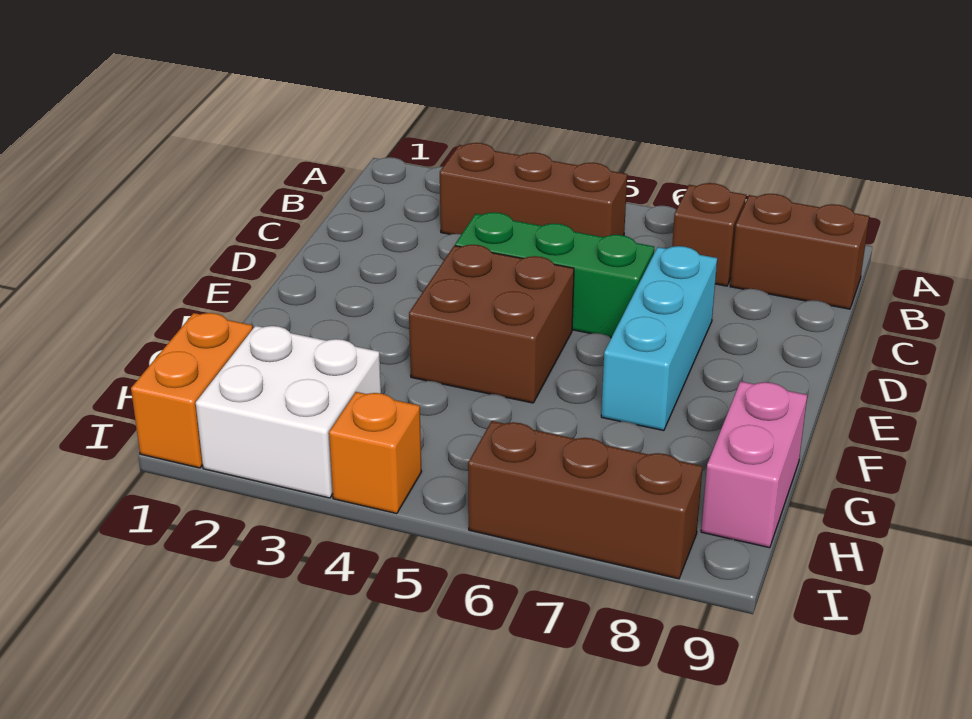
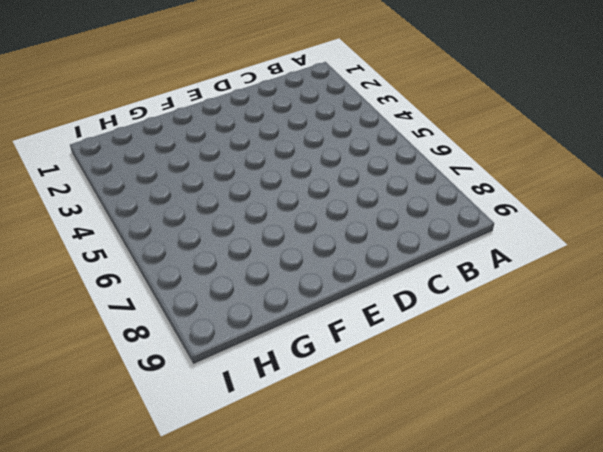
none -> brown 1x3 brick [440,143,627,237]
none -> brown 1x1 brick [672,183,746,286]

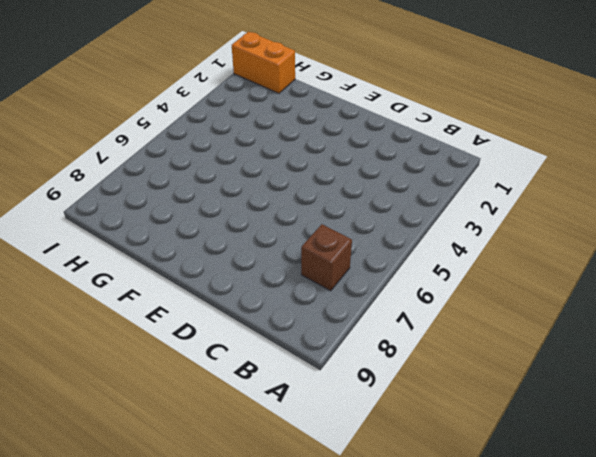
none -> brown 1x3 brick [440,143,627,237]
none -> brown 1x2 brick [730,194,869,309]

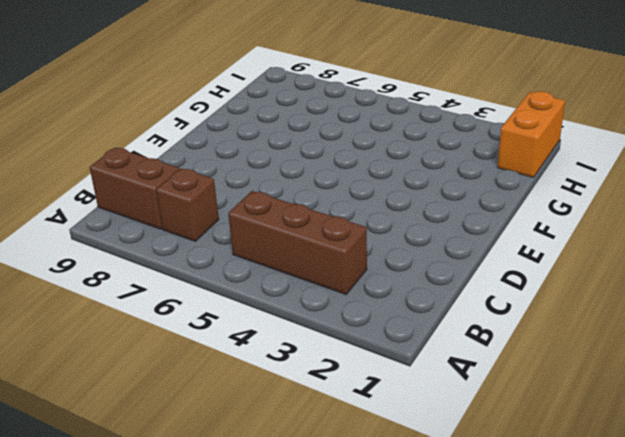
none -> green 1x3 brick [455,212,654,338]
none -> cyan 1x3 brick [601,246,717,431]

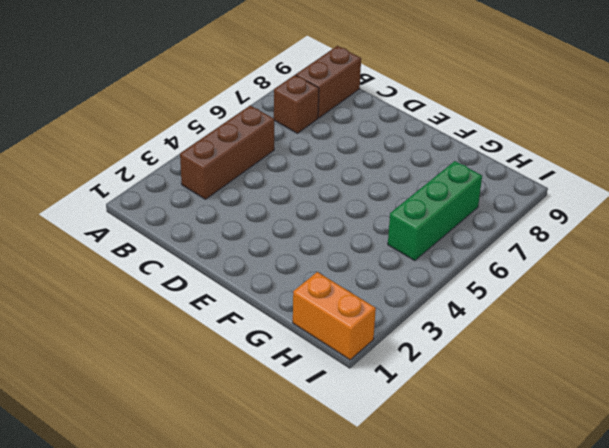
green 1x3 brick [388,161,482,261] -> green 1x3 brick moved to [455,212,654,338]
none -> cyan 1x3 brick [601,246,717,431]
none -> brown 2x2 brick [409,245,574,403]

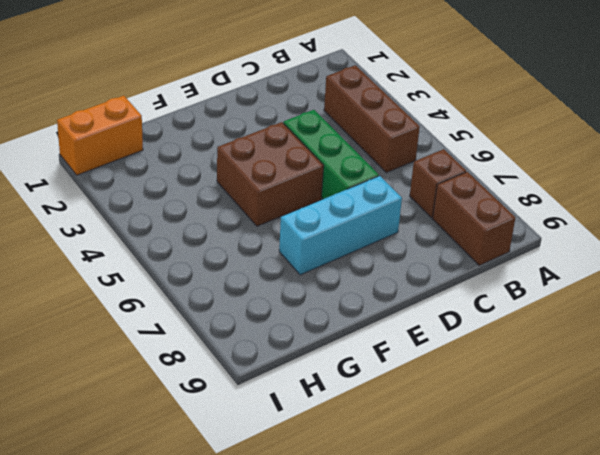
none -> pink 1x2 brick [701,381,807,548]
none -> white 2x2 brick [196,326,381,498]

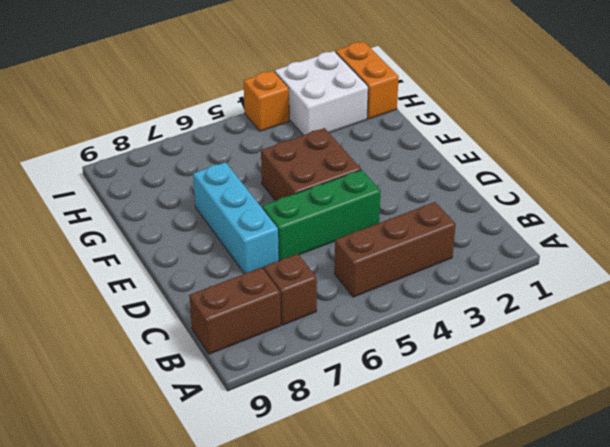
none -> pink 1x2 brick [701,381,807,548]
none -> brown 1x3 brick [468,421,703,579]

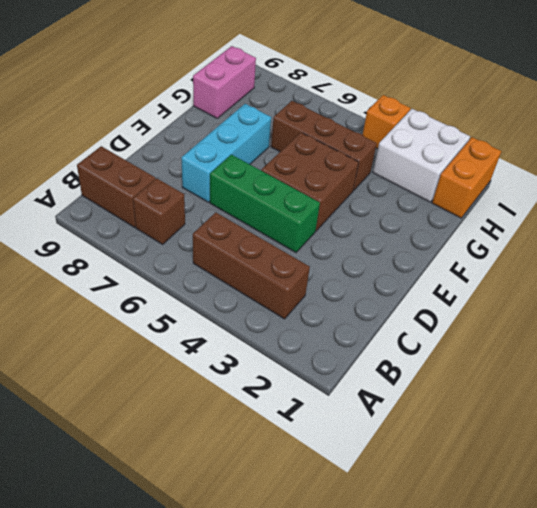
brown 1x3 brick [271,101,377,191] -> brown 1x3 brick moved to [468,421,703,579]

